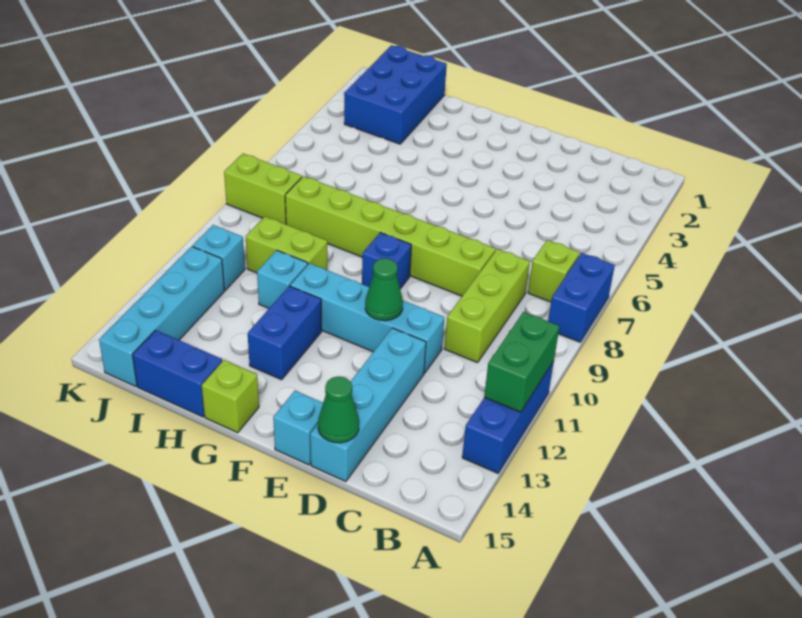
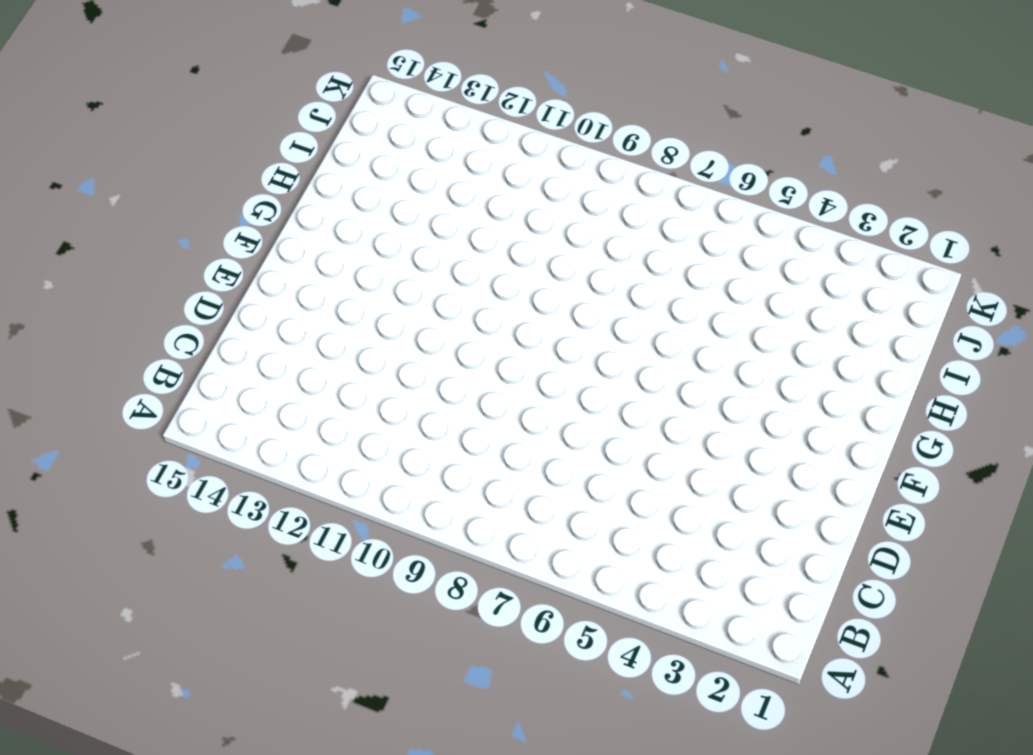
none -> blue 1x2 brick [548,253,615,342]
none -> blue 1x3 brick [462,361,554,473]
none -> lime 1x1 brick [528,240,580,302]

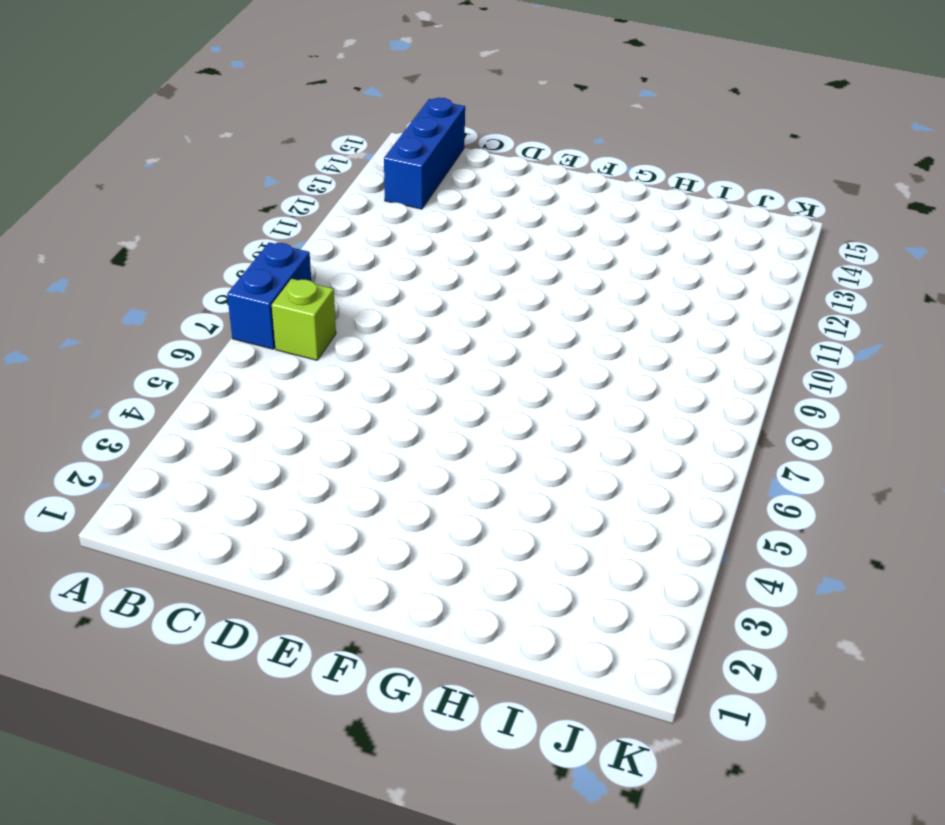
blue 1x3 brick [384,98,465,209] -> blue 1x3 brick moved to [462,361,554,473]
none -> lime 1x3 brick [444,249,530,363]
none -> lime 1x6 brick [285,176,496,296]
none -> cyan 1x4 brick [290,263,444,373]

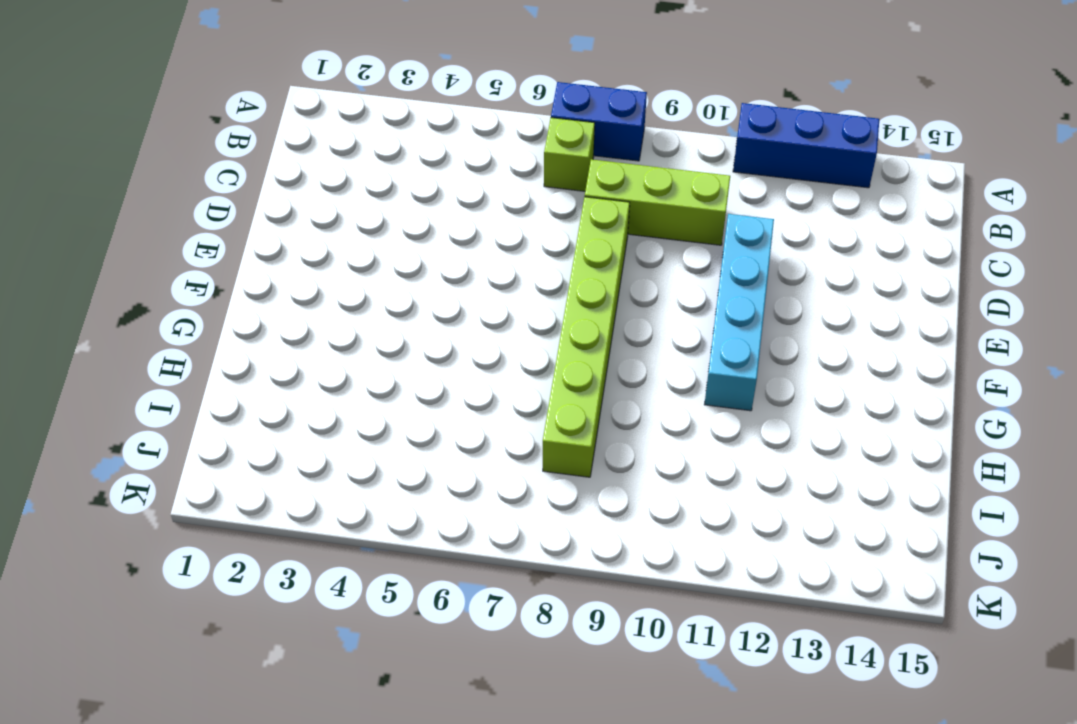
none -> cyan 1x4 brick [310,328,426,482]
none -> cyan 1x1 brick [273,391,323,465]
none -> blue 1x1 brick [362,233,411,289]

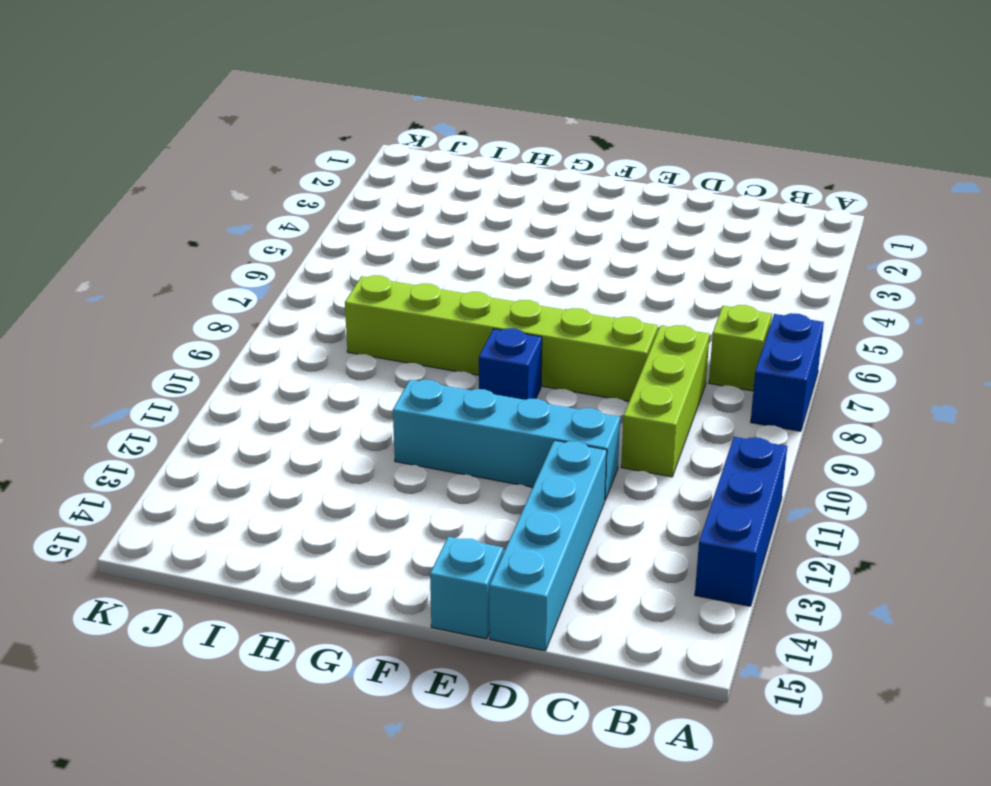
none -> blue 1x2 brick [248,286,322,380]
none -> lime 1x1 brick [202,360,259,433]
none -> lime 1x2 brick [246,216,327,273]

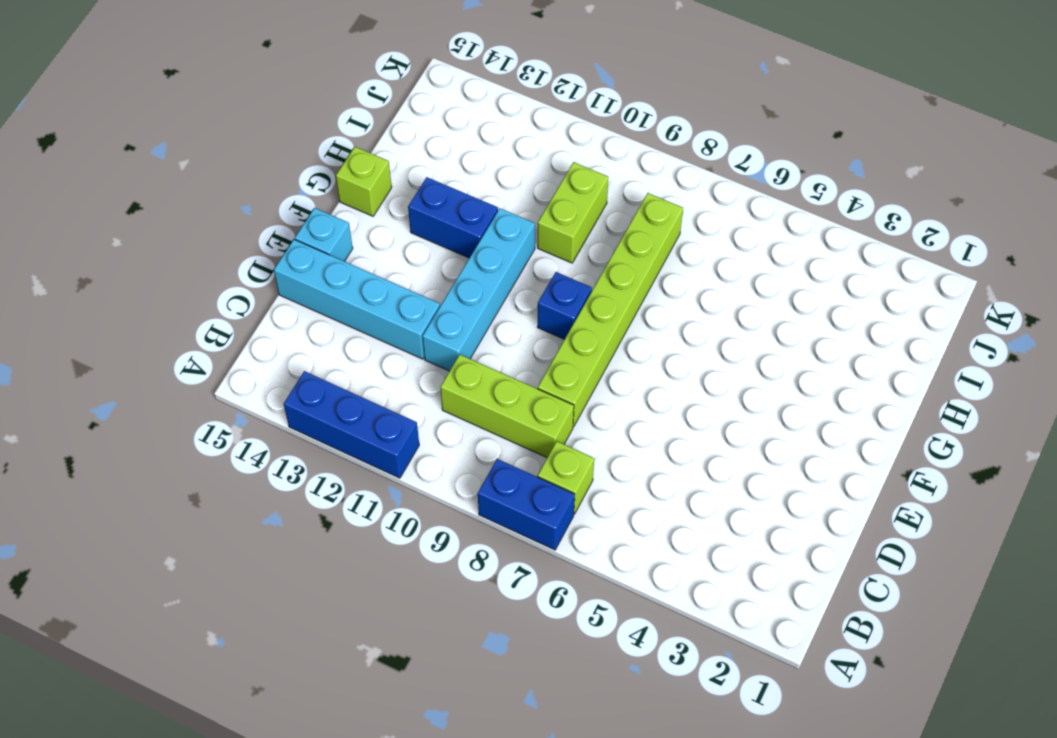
none -> cyan 1x1 brick [257,250,308,308]
none -> blue 1x2 brick [133,330,222,417]
none -> blue 2x3 brick [344,45,447,144]

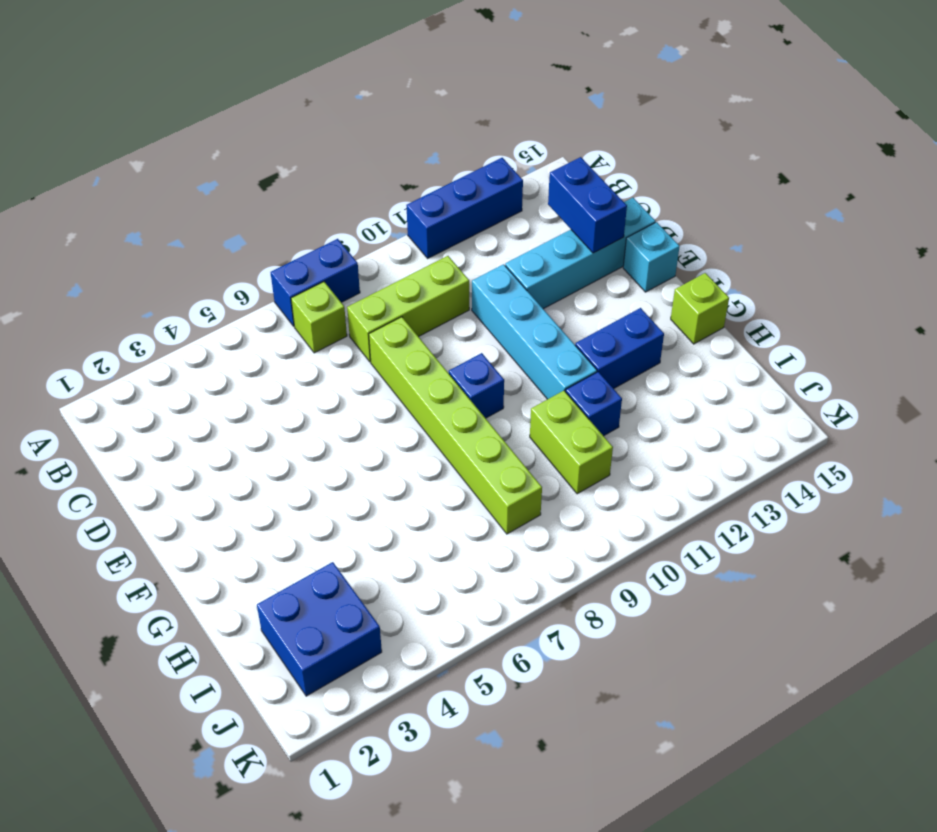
blue 1x2 brick [548,157,627,253] -> blue 1x2 brick moved to [133,330,222,417]
blue 1x1 brick [566,372,622,436] -> cyan 1x1 brick [257,250,308,308]
blue 2x2 brick [257,562,382,696] -> blue 2x3 brick [344,45,447,144]
none -> lime 1x2 brick [224,154,302,224]
none -> cyan 1x1 brick [193,225,245,290]
none -> cyan 1x4 brick [99,246,224,386]

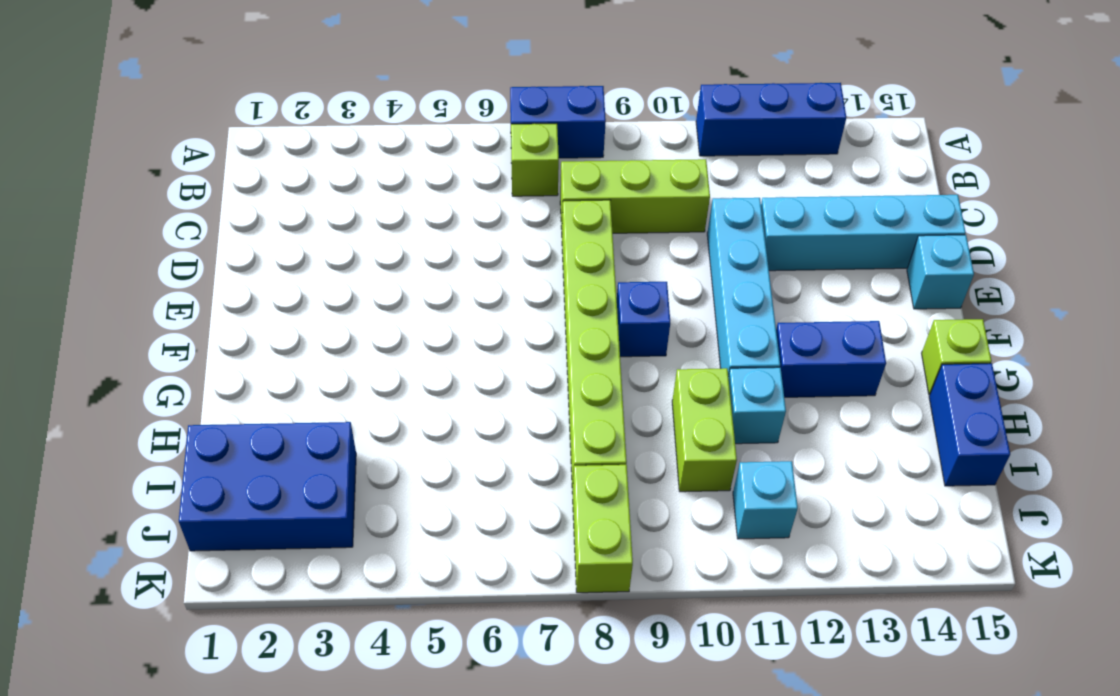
none -> cyan 1x4 brick [99,246,224,386]
none -> green 1x2 brick [484,312,560,412]
none -> green 1x1 cone [318,376,359,443]

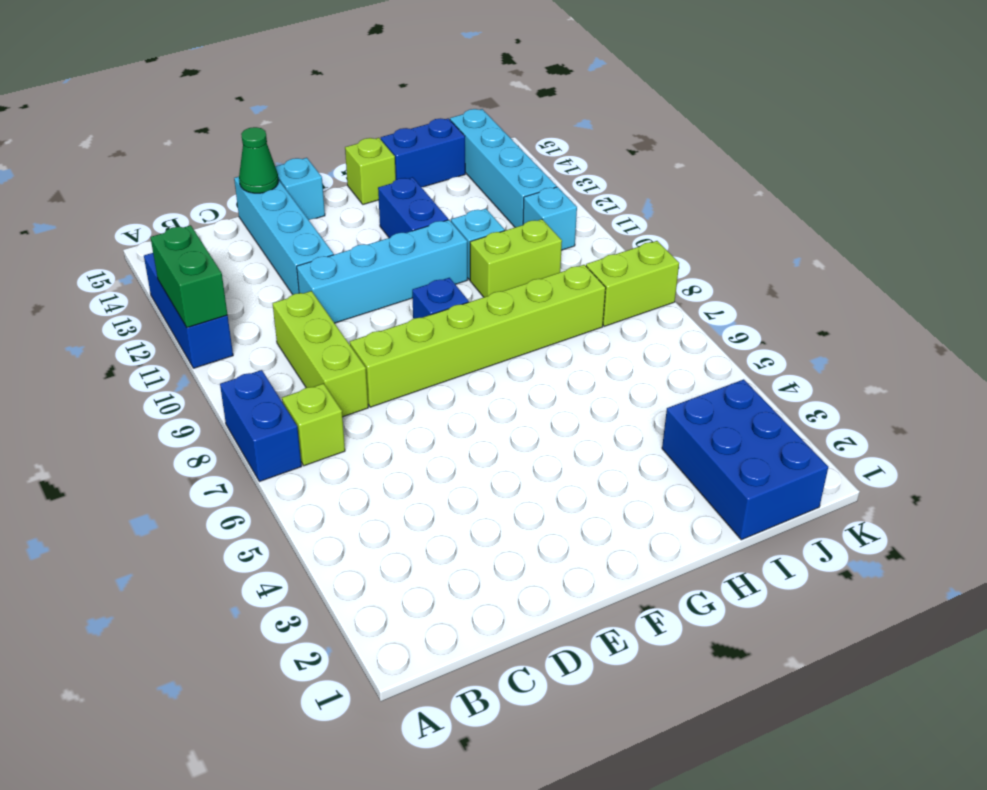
none -> green 1x1 cone [365,258,403,321]

